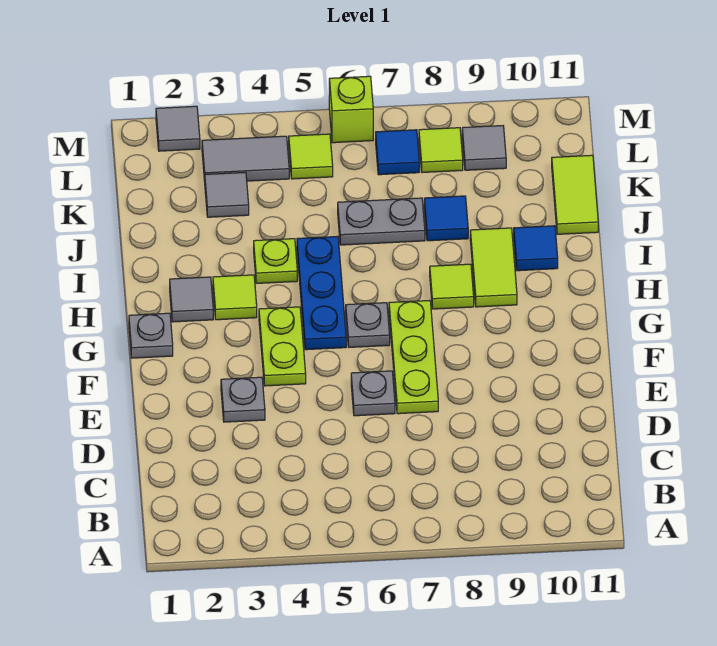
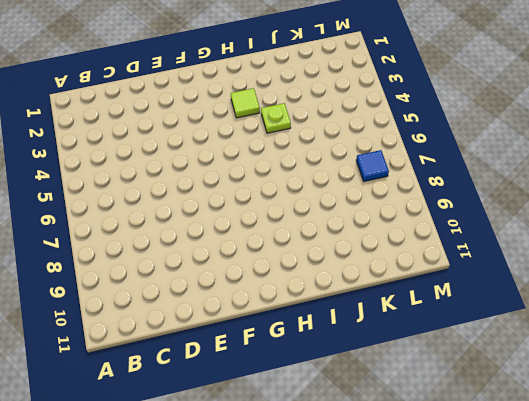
none -> grey 1x1 plate [221,377,265,422]
none -> grey 1x1 plate [351,371,395,416]
none -> lime 1x3 plate [389,300,438,414]

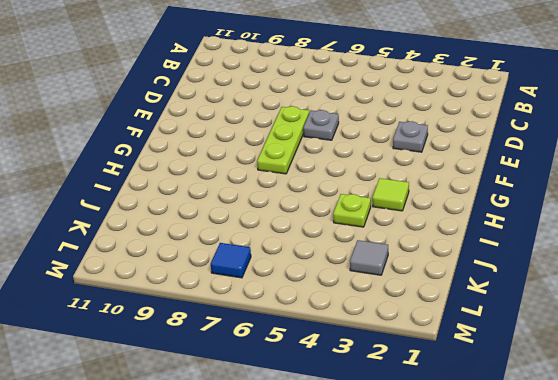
none -> lime 1x2 plate [259,307,306,386]
none -> grey 1x1 plate [129,313,173,358]
none -> blue 1x3 plate [297,236,346,350]

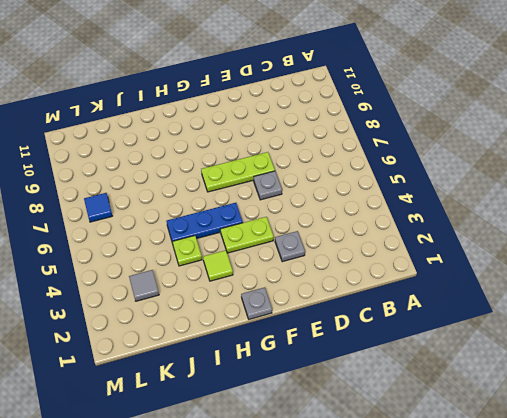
none -> grey 1x1 plate [346,303,390,347]
none -> grey 1x1 tile [170,277,213,322]
none -> lime 1x1 tile [430,264,474,309]

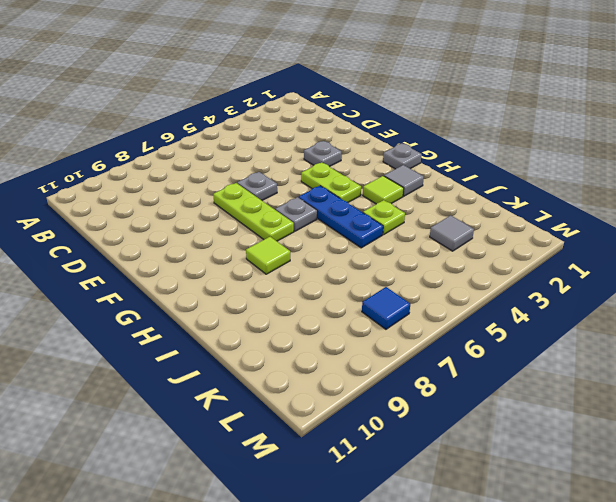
none -> lime 1x2 tile [470,228,517,307]
none -> blue 1x1 tile [514,226,558,271]
none -> grey 1x2 plate [338,198,425,245]

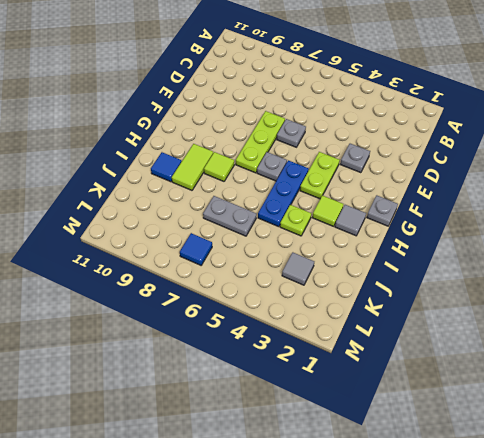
none -> blue 1x1 tile [424,196,468,241]
none -> lime 1x2 tile [552,155,598,234]
none -> grey 1x2 tile [202,136,289,181]

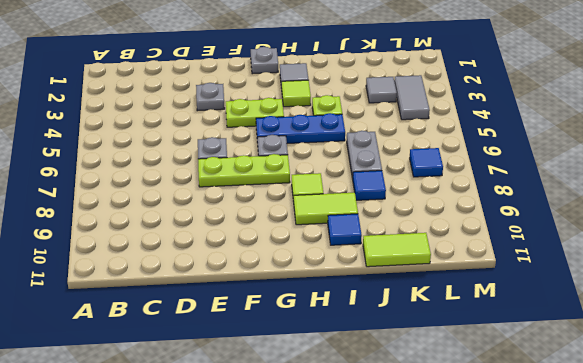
none -> lime 1x1 tile [289,134,333,179]
none -> lime 1x1 tile [419,128,463,173]
none -> grey 1x1 tile [462,126,506,170]

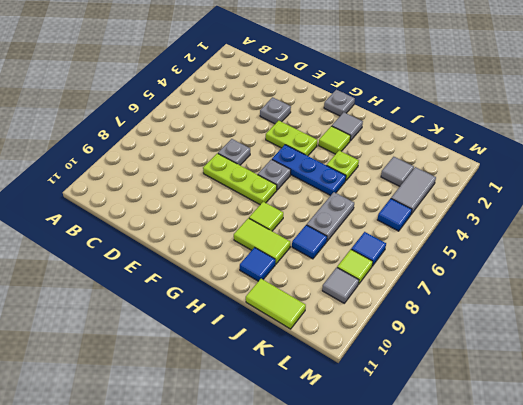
blue 1x1 tile [377,199,412,231] -> lime 1x1 tile [289,134,333,179]
none -> grey 1x1 tile [156,106,200,151]
none -> lime 1x1 brick [329,76,373,143]

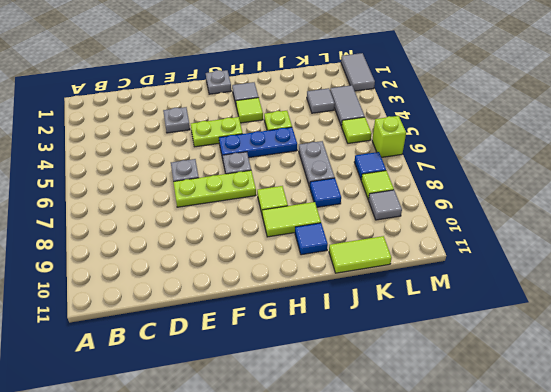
grey 1x2 tile [341,53,375,91] -> grey 1x1 tile [156,106,200,151]

